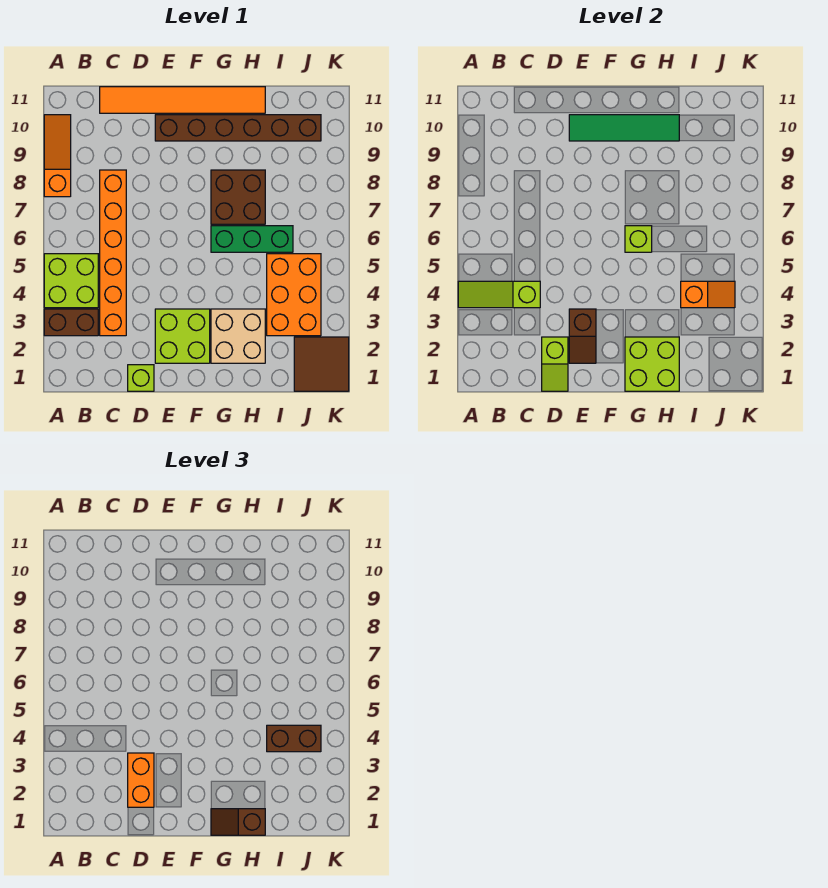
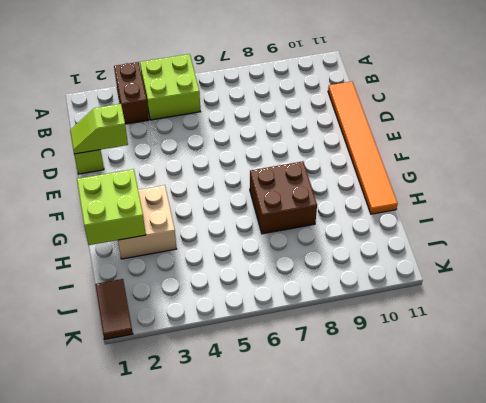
brown 1x2 tile [95,279,133,339] -> brown 2x2 tile [294,337,349,391]
none -> orange 1x3 slope [44,115,71,197]
none -> orange 1x6 brick [100,170,126,336]
none -> lime 2x2 brick [155,309,210,363]

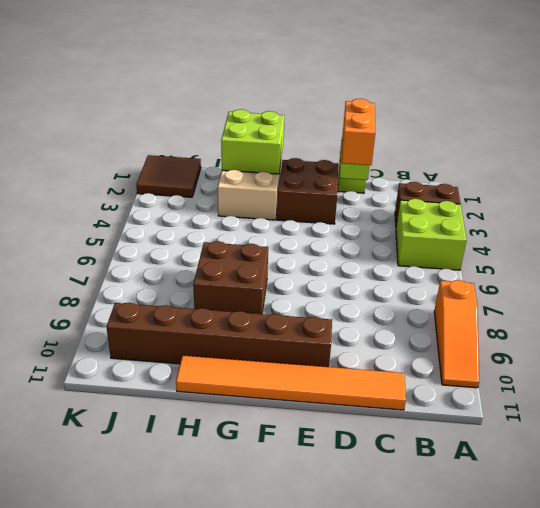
brown 2x2 brick [277,158,339,224] -> lime 2x2 brick [155,309,210,363]
none -> orange 1x6 brick [100,170,126,336]
none -> green 1x3 brick [211,226,293,252]
none -> orange 2x3 brick [267,254,321,336]

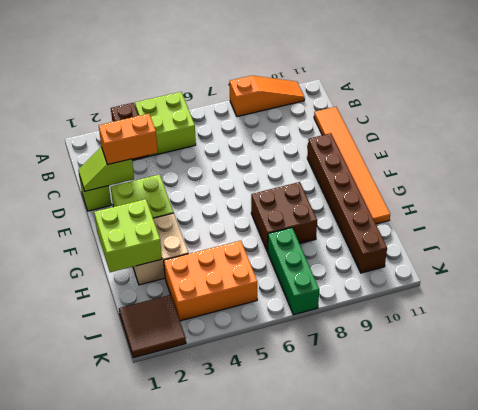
green 1x3 brick [268,228,319,315] -> green 1x3 brick moved to [211,226,293,252]
none -> orange 1x6 brick [100,170,126,336]
none -> lime 1x3 slope [458,281,540,308]
none -> brown 1x2 slope [569,309,596,363]

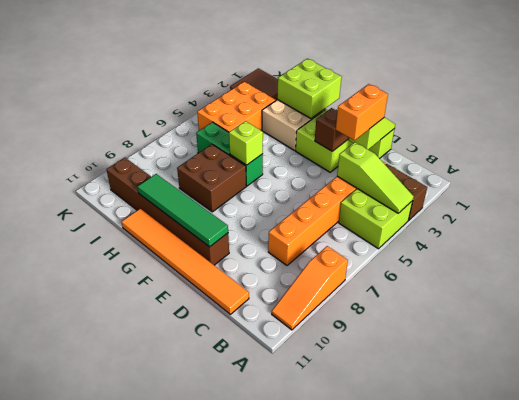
none -> orange 1x2 slope [681,281,735,308]
none -> brown 1x2 slope [211,809,265,835]
none -> brown 1x2 brick [267,725,321,752]

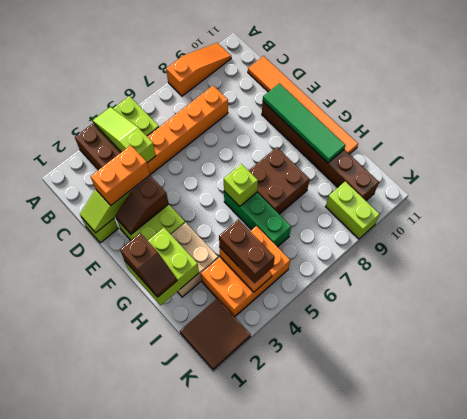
brown 1x2 slope [120,233,177,297] -> brown 1x2 slope turned to [211,809,265,835]
lime 1x2 brick [326,181,380,239] -> none

